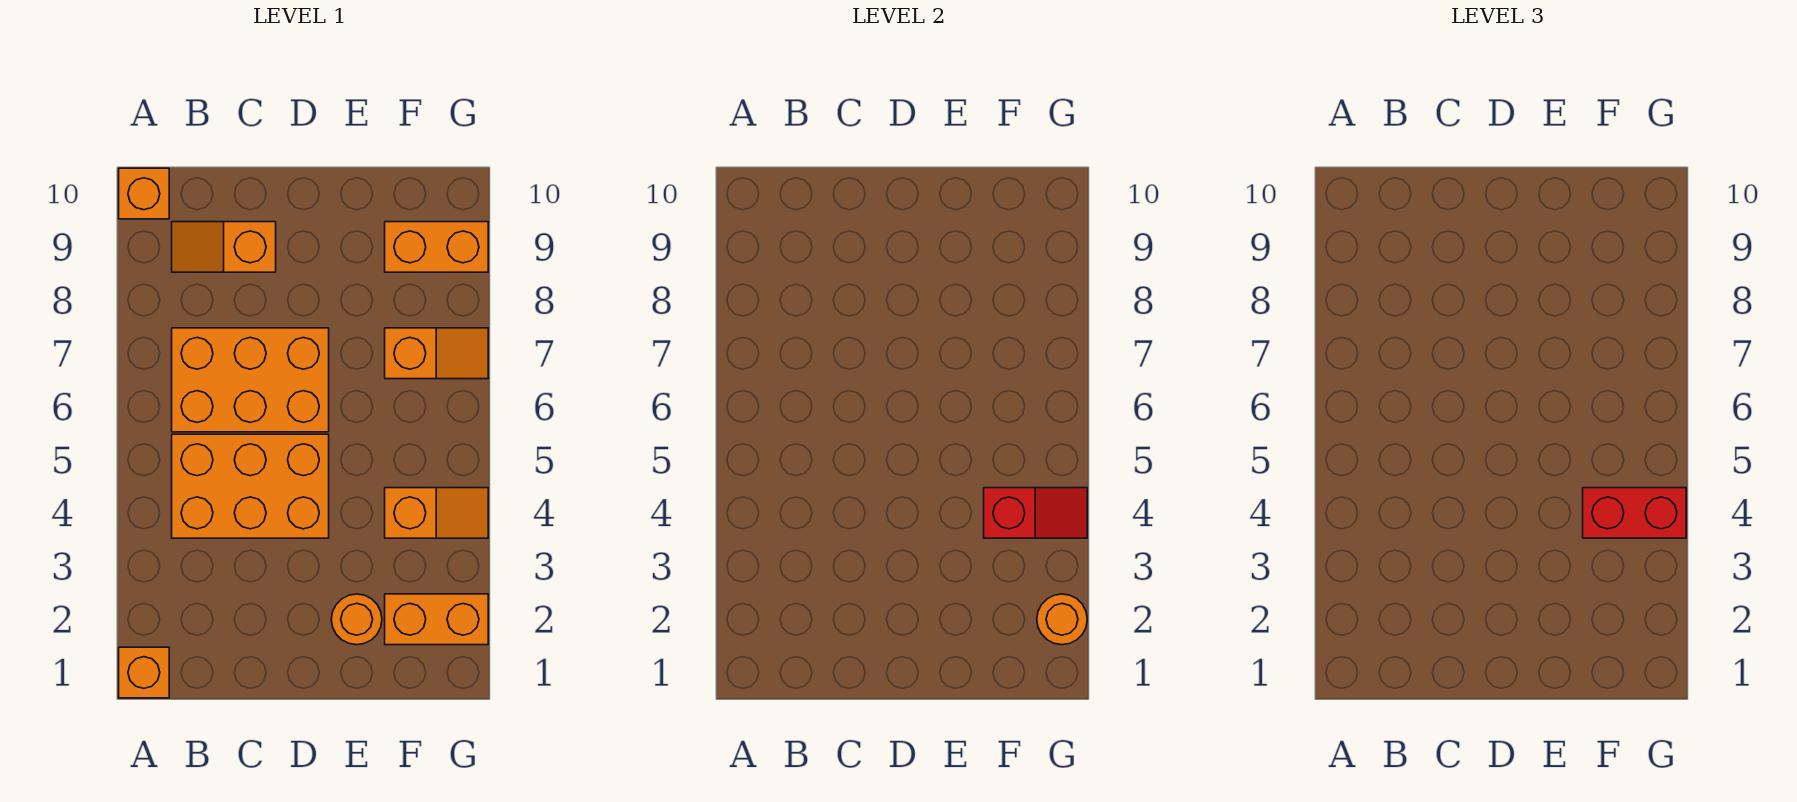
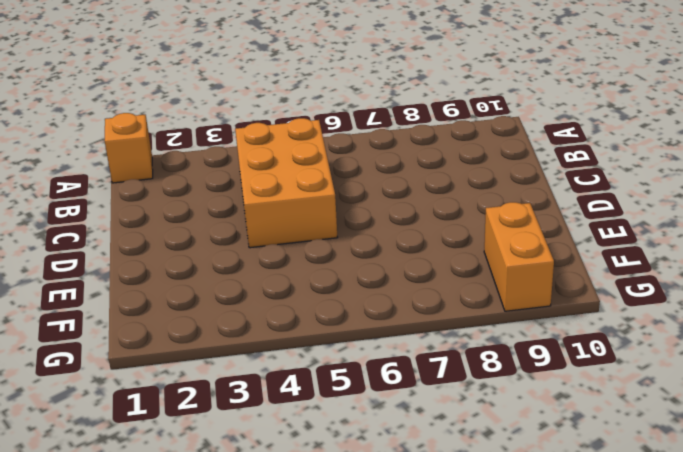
none -> orange 1x1 brick [119,168,169,219]
none -> orange 2x3 brick [172,328,329,432]
none -> orange 1x2 slope [172,222,276,272]

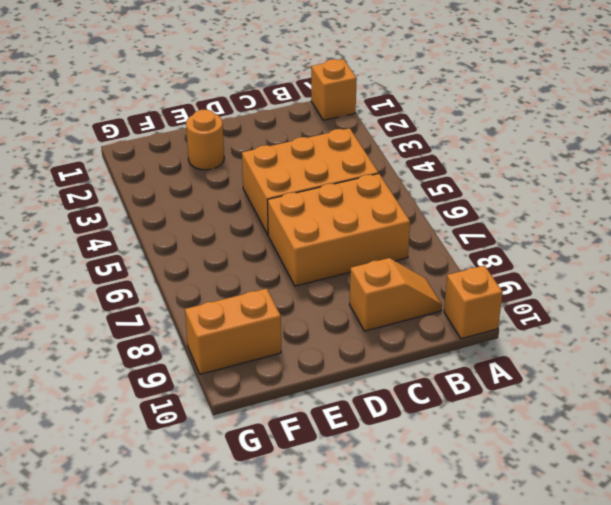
none -> orange 1x2 brick [385,594,488,645]
none -> orange 1x2 slope [385,488,488,538]
none -> orange 1x2 slope [385,328,488,379]

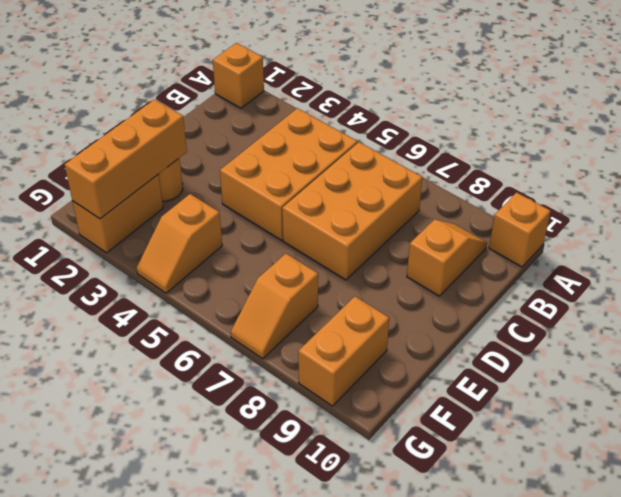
orange 1x3 brick [65,99,187,219] -> orange 1x1 round brick [1037,594,1087,645]
none -> red 1x2 slope [984,488,1087,538]
none -> red 1x2 brick [1583,488,1686,538]

